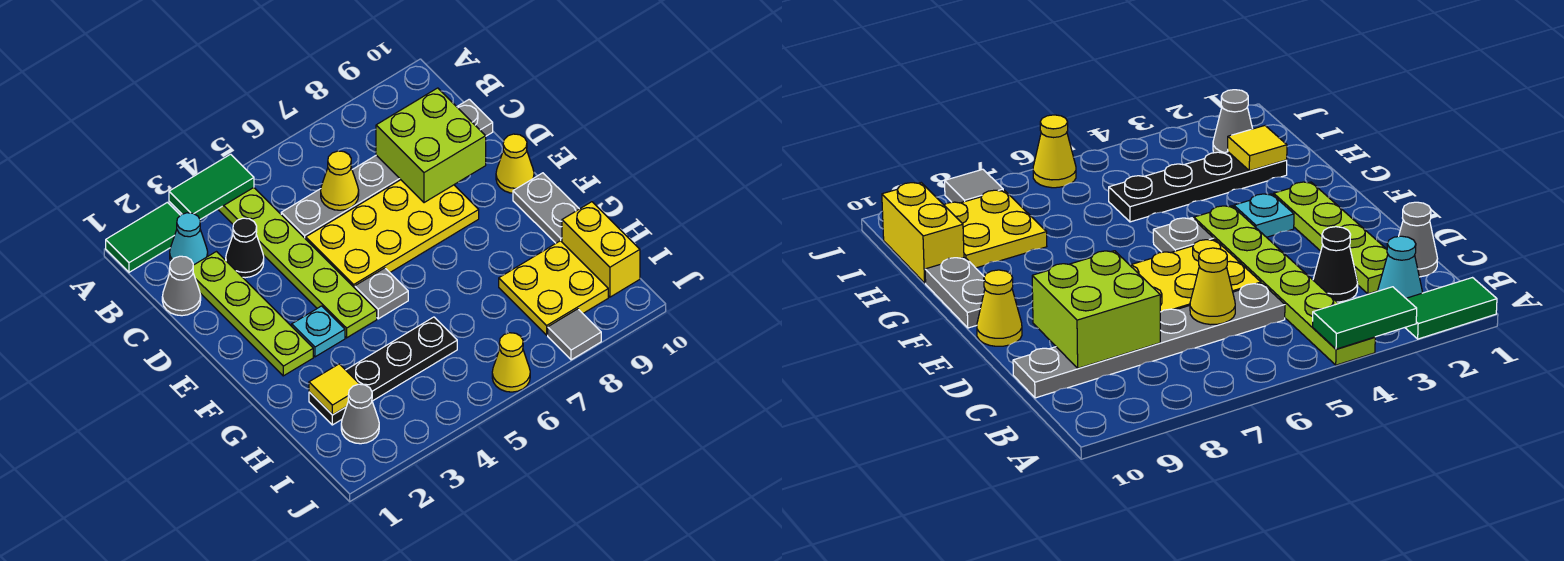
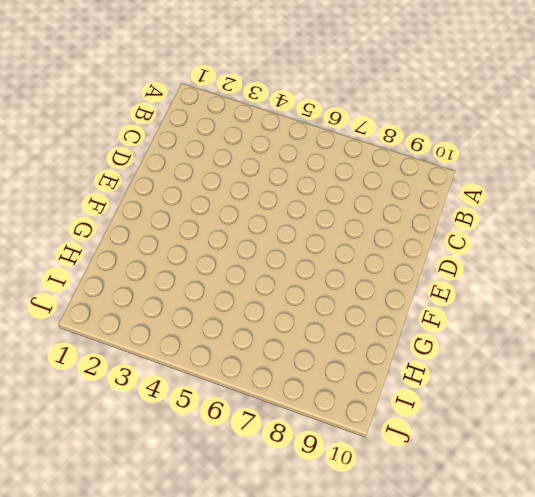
none -> green 1x2 tile [106,202,180,272]
none -> lime 1x6 plate [218,188,377,338]
none -> cyan 1x1 cone [170,213,208,265]

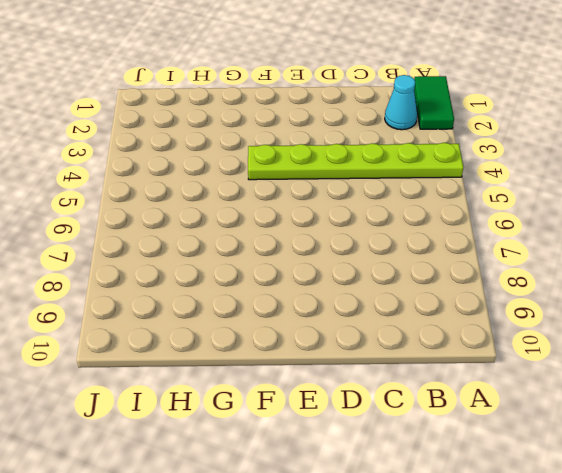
none -> grey 1x1 cone [162,256,201,316]
none -> lime 1x4 plate [193,252,313,376]
none -> black 1x1 cone [226,218,264,278]

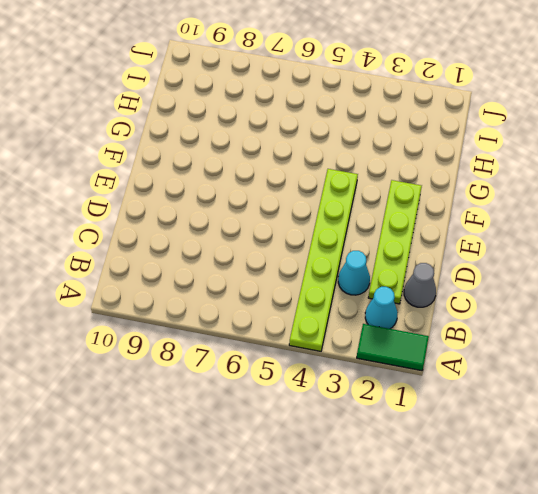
cyan 1x1 cone [338,251,370,295] -> black 1x1 cone [226,218,264,278]
none -> grey 1x6 plate [281,99,493,239]
none -> yellow 2x4 plate [306,180,479,288]
none -> yellow 1x1 cone [496,134,534,193]

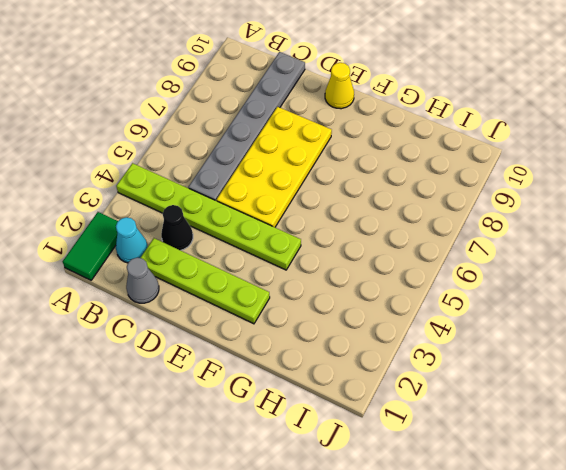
none -> cyan 1x1 plate [292,306,345,357]
none -> grey 1x1 plate [355,268,408,319]
none -> grey 1x2 plate [513,173,579,243]

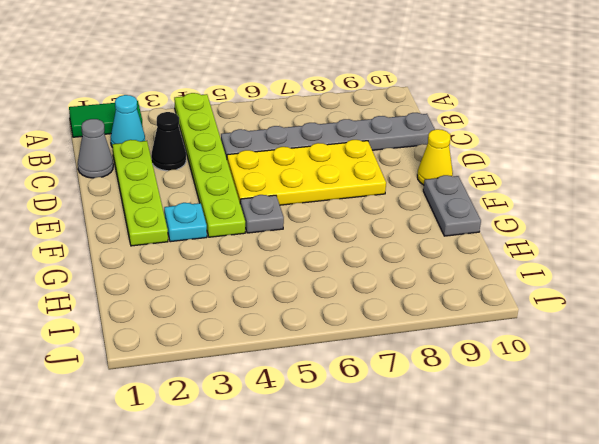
none -> black 1x4 plate [309,317,457,425]
none -> yellow 2x2 plate [499,241,608,335]
none -> yellow 1x2 brick [562,202,640,297]

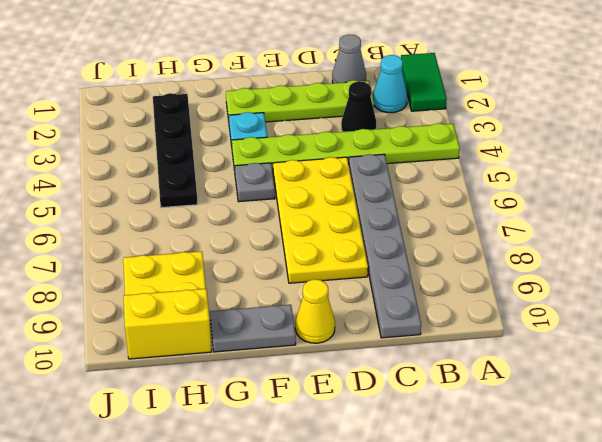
none -> grey 1x1 cone [341,384,379,444]
none -> yellow 1x1 cone [492,333,530,392]
none -> grey 1x1 tile [548,309,601,360]

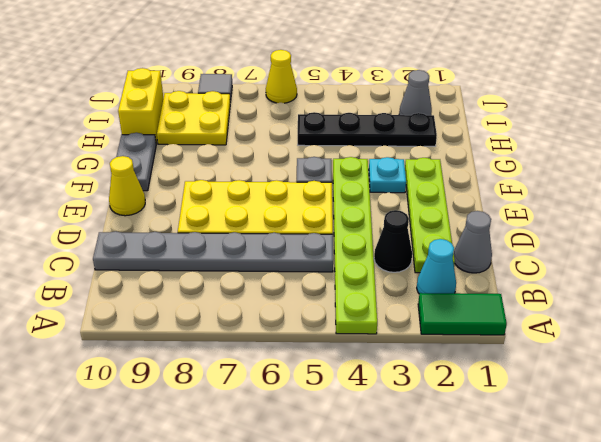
none -> green 1x2 tile [169,154,254,219]
none -> yellow 1x1 cone [321,151,359,210]
none -> lime 2x2 brick [376,88,486,203]

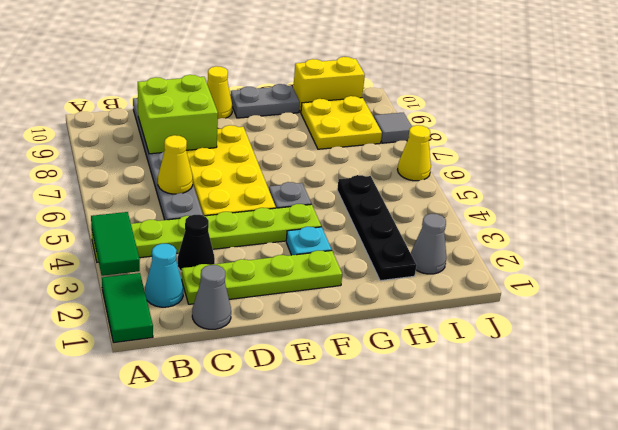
none -> yellow 1x1 tile [309,364,359,415]

